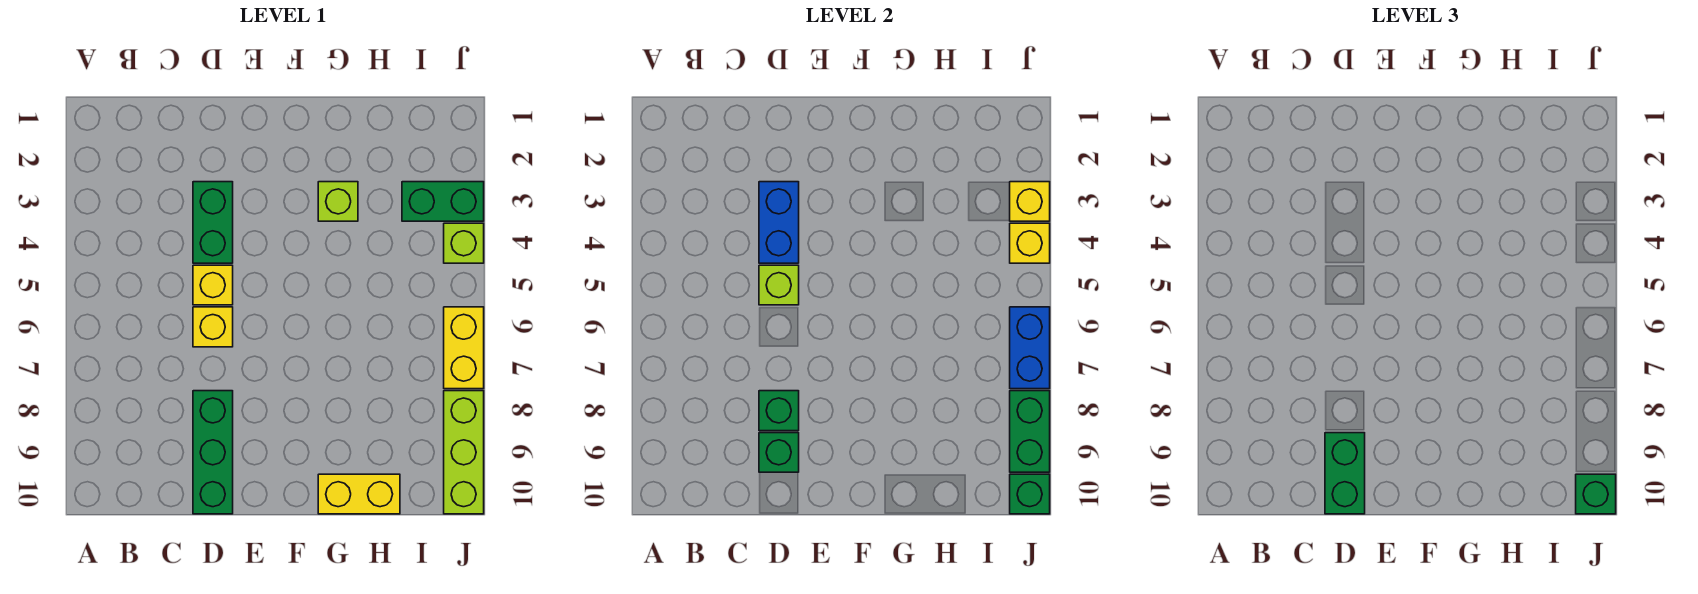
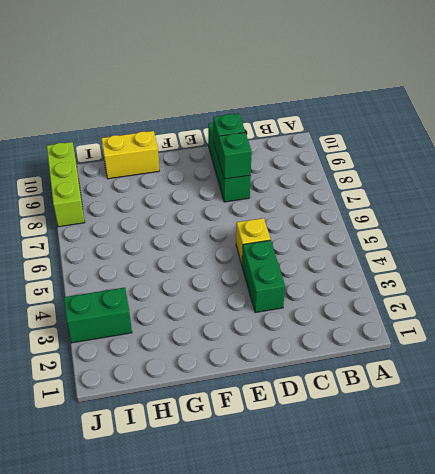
none -> yellow 1x1 brick [193,307,233,347]
none -> lime 1x1 brick [318,182,358,221]
none -> lime 1x1 brick [444,223,484,263]

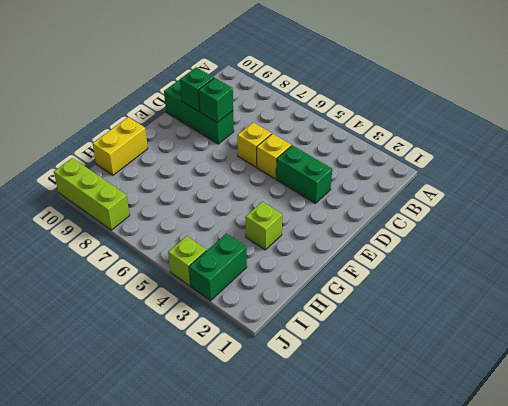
none -> yellow 1x2 brick [444,307,484,389]
none -> blue 1x2 brick [759,182,799,263]
none -> lime 1x1 brick [759,265,799,305]

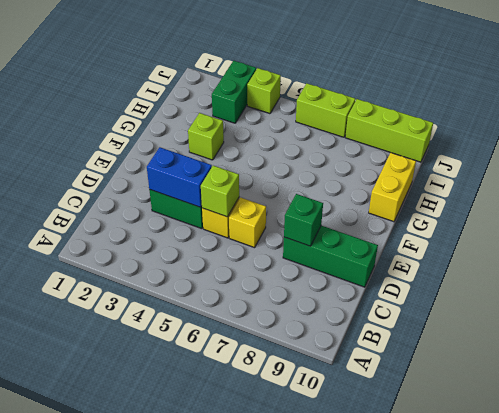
lime 1x2 brick [296,83,355,137] -> yellow 1x2 brick [444,307,484,389]
none -> green 1x1 brick [759,433,799,472]
none -> yellow 1x1 brick [1010,182,1050,221]
none -> yellow 1x1 brick [1010,223,1050,263]

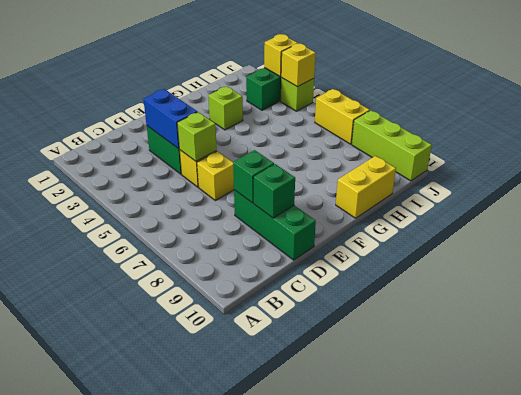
none -> blue 1x2 brick [1010,307,1050,389]
none -> green 1x2 brick [1010,391,1050,472]
none -> green 1x1 brick [1010,474,1050,514]

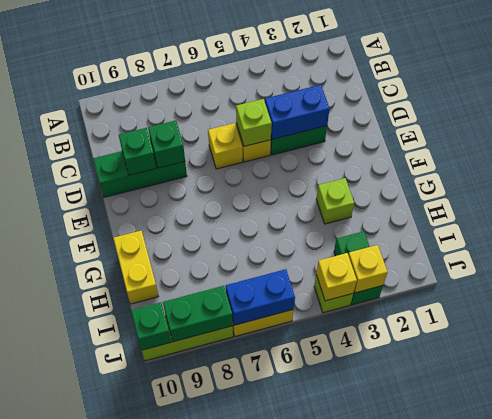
none -> green 1x2 brick [1325,433,1365,514]
none -> green 1x1 brick [1576,474,1616,514]

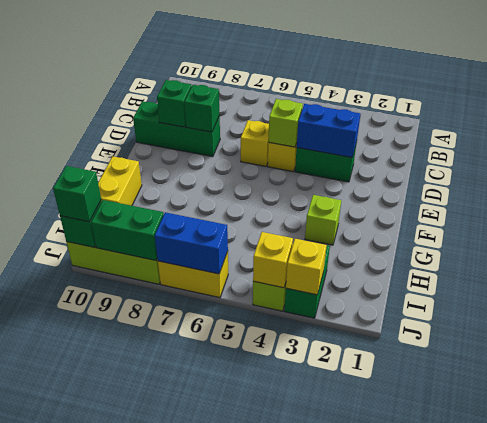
none -> green 1x2 brick [1325,433,1365,514]

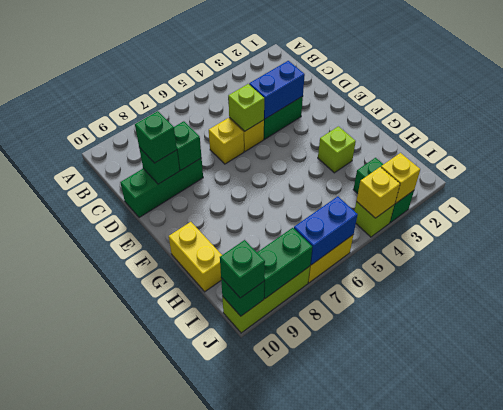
green 1x1 brick [135,111,177,163] -> green 1x2 brick [1325,433,1365,514]

